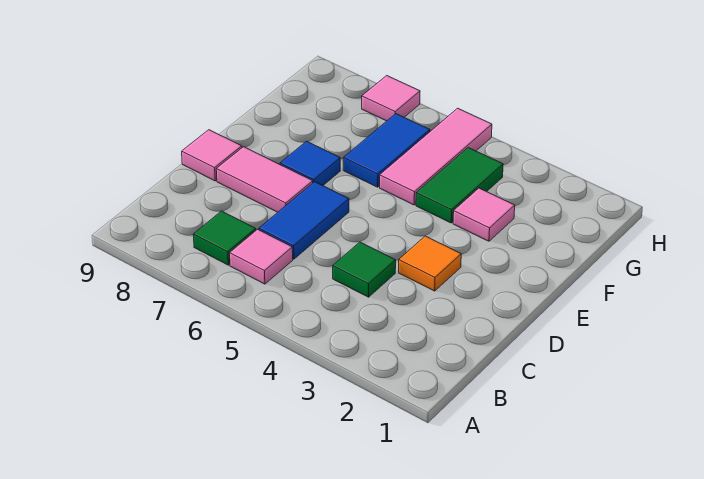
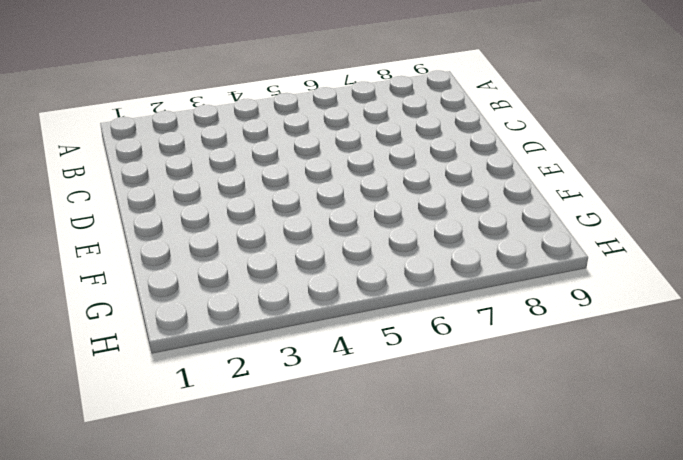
none -> pink 1x1 tile [230,229,293,284]
none -> green 1x1 tile [193,211,256,265]
none -> green 1x1 tile [333,242,396,297]

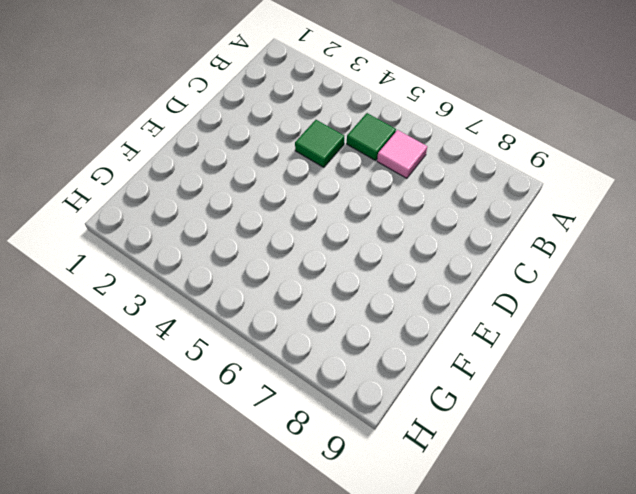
green 1x1 tile [347,113,396,161] -> green 1x1 tile moved to [193,211,256,265]
none -> blue 1x2 tile [259,182,349,259]
none -> orange 1x1 tile [399,236,461,291]
none -> pink 1x2 tile [216,147,313,212]

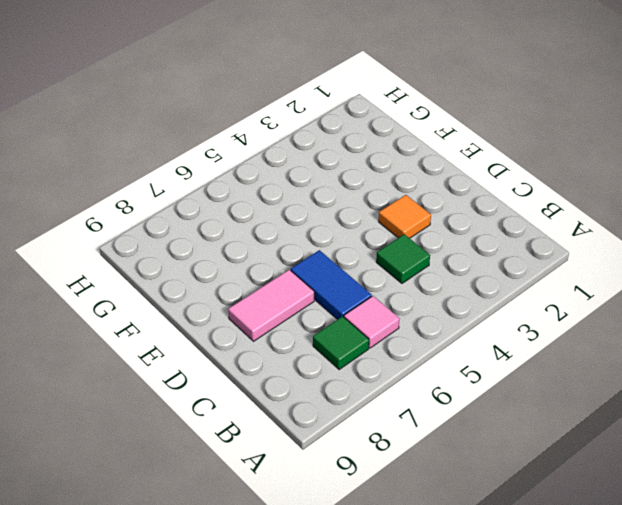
none -> pink 1x1 tile [182,130,242,181]
none -> blue 1x1 tile [280,141,340,186]
none -> pink 1x1 tile [453,188,515,241]

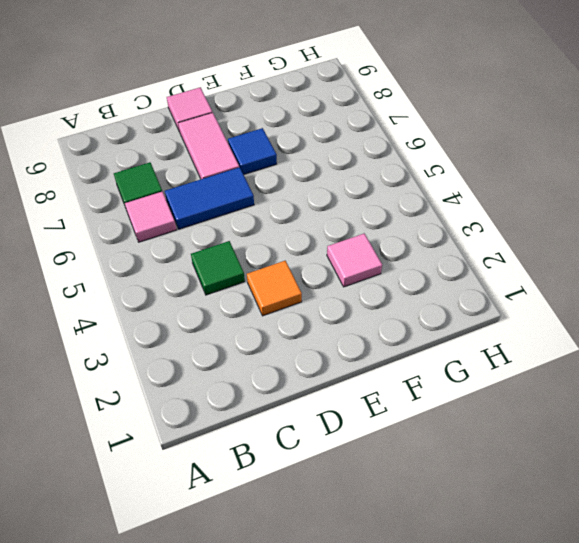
none -> green 1x2 tile [416,148,503,223]
none -> pink 1x3 tile [380,108,492,205]
none -> blue 1x2 tile [343,114,430,187]

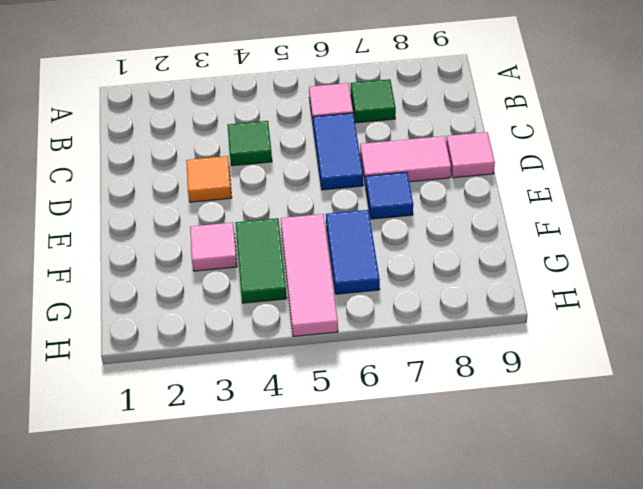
none -> pink 1x1 tile [362,76,420,121]

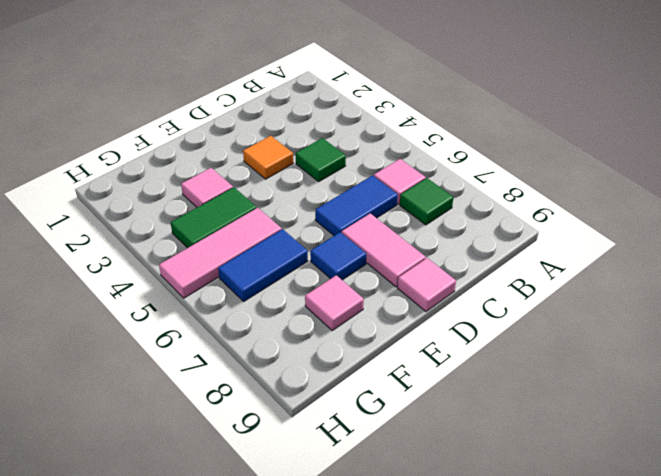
pink 1x1 tile [305,275,364,330] -> pink 1x1 tile moved to [362,76,420,121]

